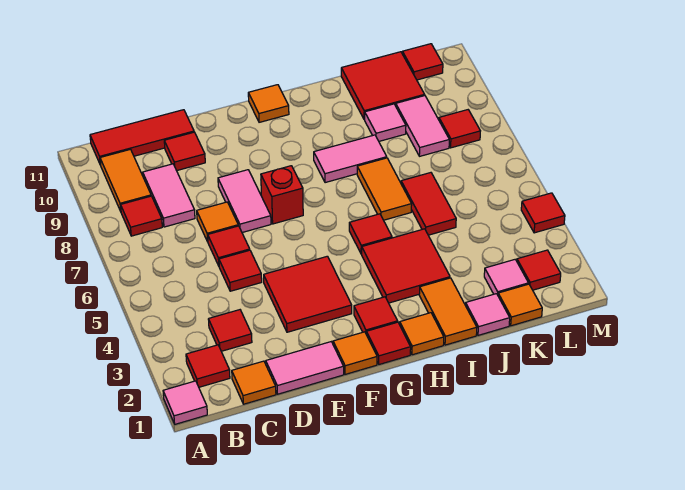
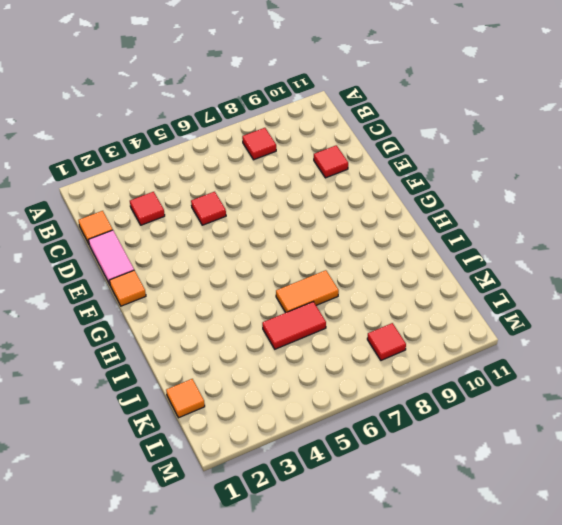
none -> pink 1x1 tile [163,381,207,424]
none -> red 1x1 tile [186,345,230,387]
none -> orange 1x2 tile [100,149,151,211]
none -> red 1x3 tile [90,110,194,165]

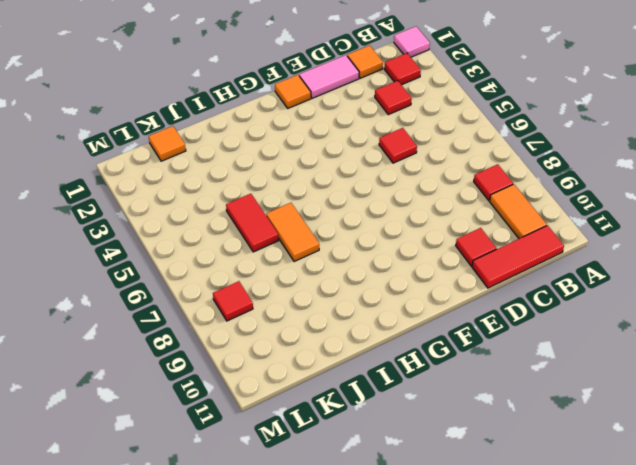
none -> pink 1x2 tile [143,164,195,227]
none -> red 1x1 tile [208,226,250,266]
none -> orange 1x1 tile [197,202,238,242]
none -> red 2x2 tile [264,256,352,332]

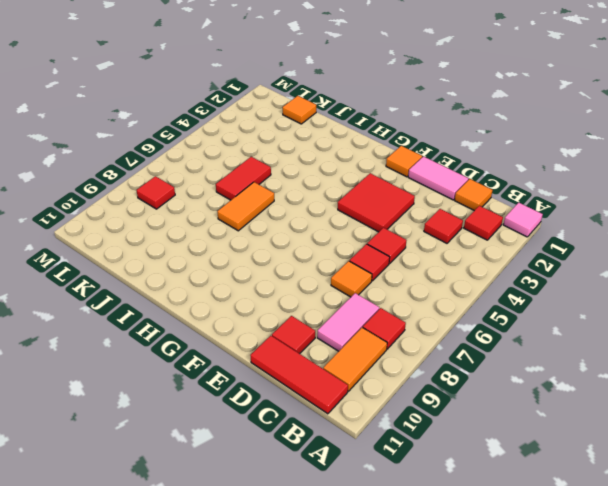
none -> pink 1x2 tile [218,170,271,233]
none -> red 1x1 brick [261,166,303,224]
none -> red 1x1 tile [367,322,411,364]
none -> red 1x1 tile [354,297,398,335]

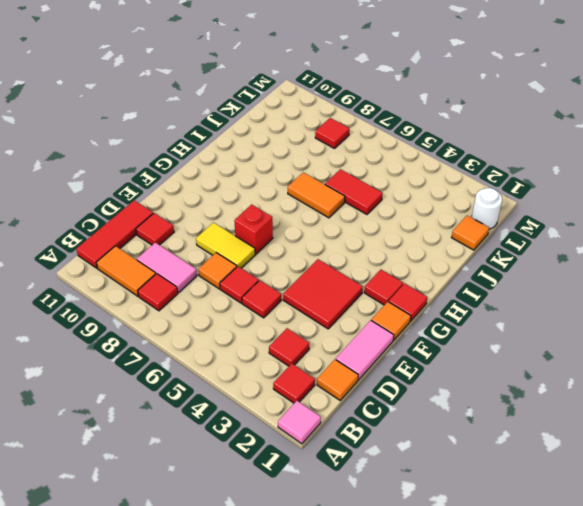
yellow 1x2 tile [196,223,255,268] -> pink 1x2 tile [218,170,271,233]
white 1x1 round brick [472,188,502,229] -> none
none -> orange 1x1 tile [248,85,289,122]
none -> orange 1x1 tile [400,313,444,355]
none -> red 2x2 tile [362,229,450,303]
none -> red 1x1 tile [349,214,392,254]

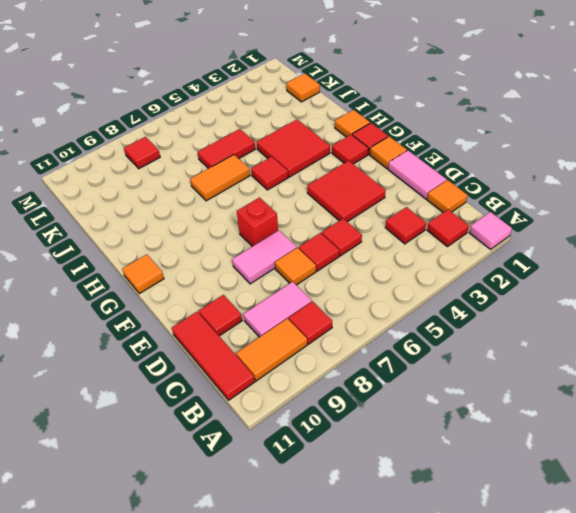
none -> pink 1x2 tile [314,135,387,183]
none -> orange 1x2 tile [419,278,477,345]
none -> pink 1x1 tile [465,294,510,335]
none -> pink 1x1 tile [365,104,406,141]

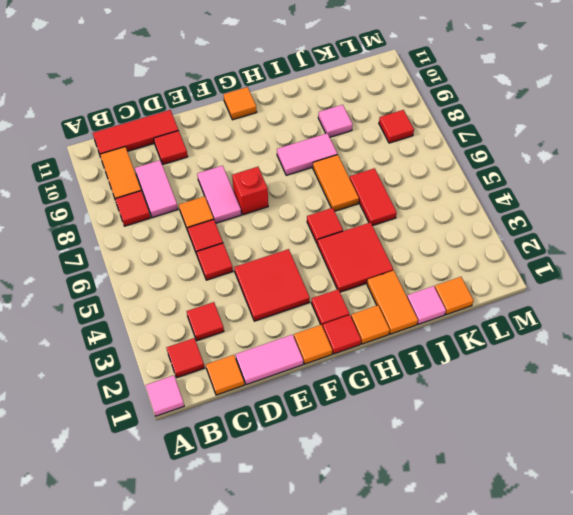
none -> red 2x2 tile [341,52,425,120]
none -> pink 1x1 tile [484,260,528,295]
none -> pink 1x2 tile [396,96,449,156]
none -> red 1x1 tile [517,250,561,290]

